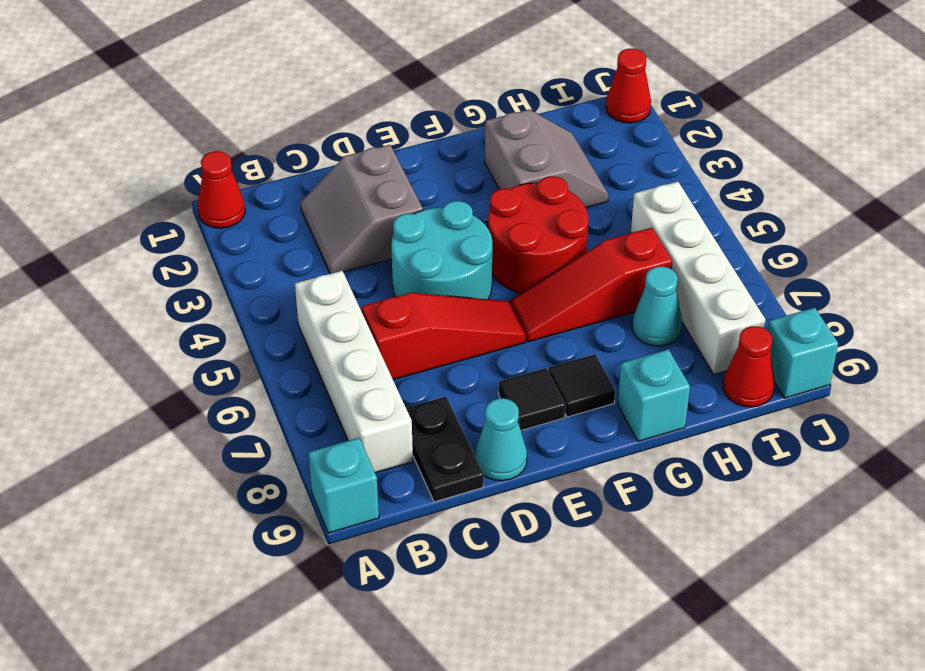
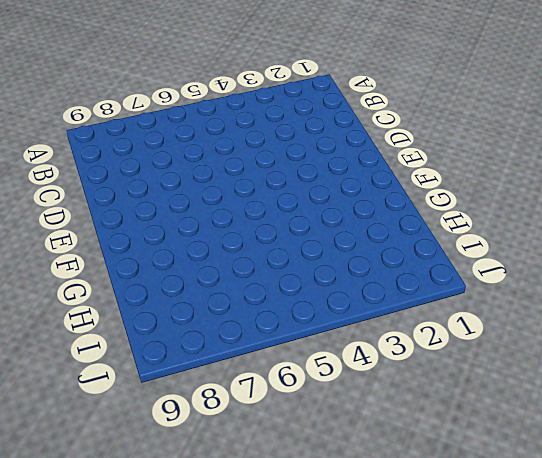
none -> red 1x1 cone [198,151,245,228]
none -> cyan 1x1 brick [308,438,379,533]
none -> white 1x4 brick [295,271,413,473]

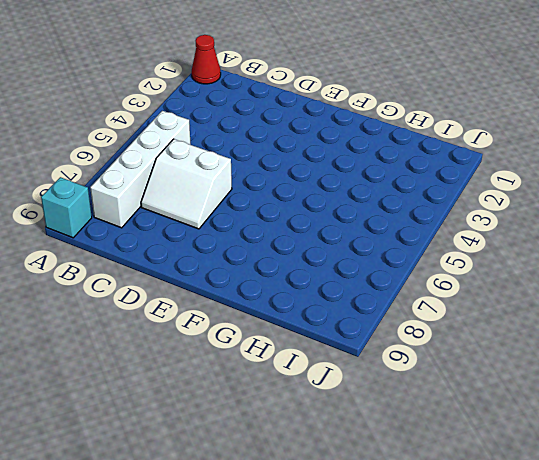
white 2x2 slope [141,139,232,229] -> red 1x3 slope [362,293,526,380]
none -> grey 2x2 slope [301,145,423,274]
none -> black 1x2 plate [406,397,484,502]
none -> cyan 2x2 round brick [391,201,492,299]

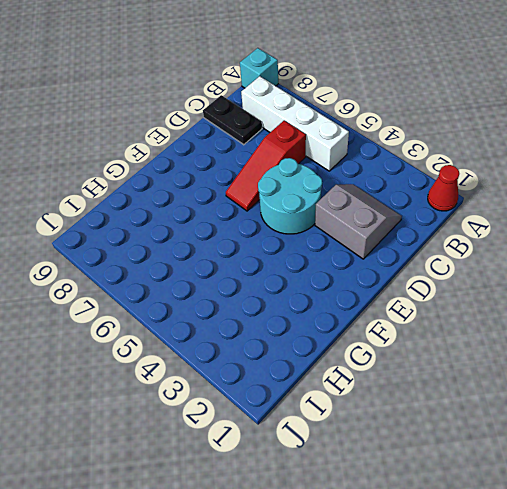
none -> cyan 1x1 cone [475,398,527,481]
none -> black 1x1 tile [499,368,565,430]
none -> red 2x2 round brick [488,176,588,293]

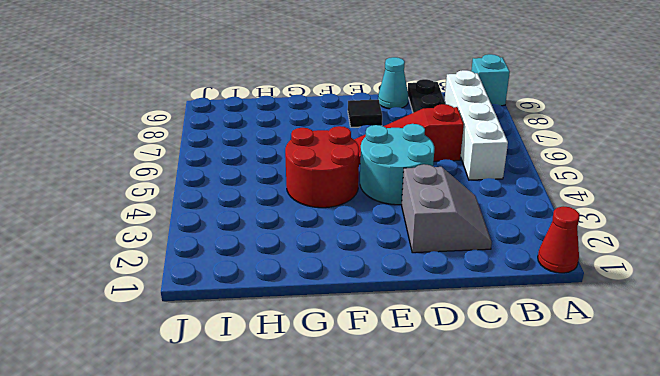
none -> red 1x3 slope [510,228,672,342]
none -> black 1x1 tile [548,354,615,417]
none -> grey 2x2 slope [485,109,608,207]

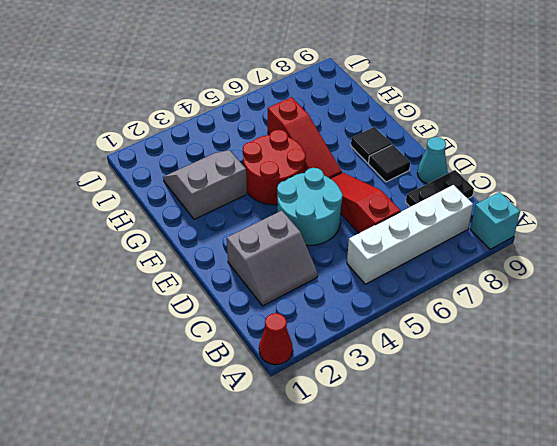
none -> cyan 1x1 brick [618,349,690,442]
none -> cyan 1x1 cone [632,267,682,346]
none -> white 1x4 brick [631,182,766,374]

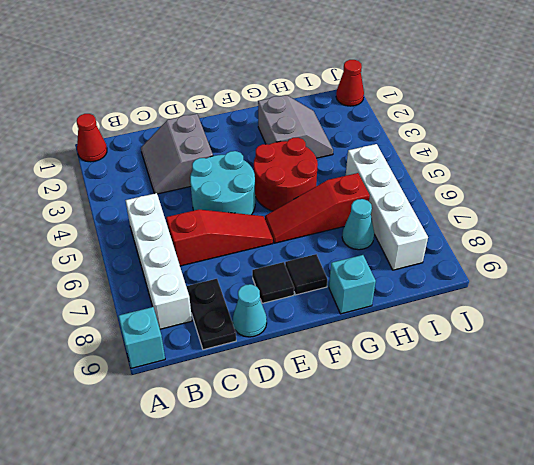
none -> red 1x1 cone [723,326,775,407]
none -> cyan 1x1 brick [768,308,838,398]

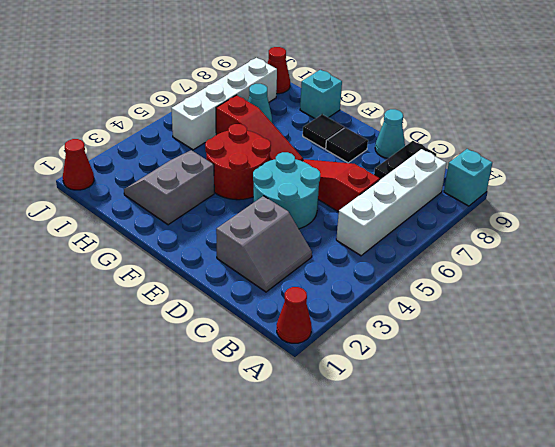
none -> cyan 1x1 brick [768,308,838,398]

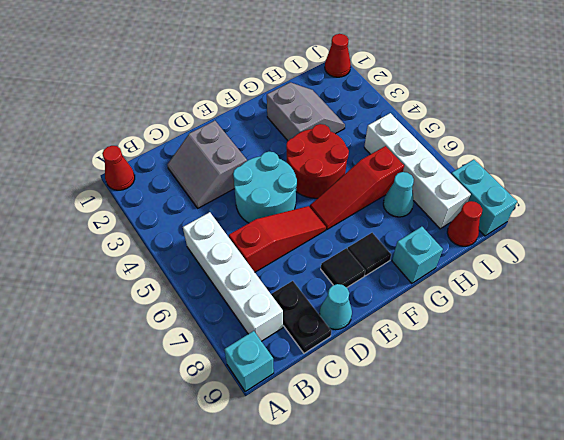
cyan 1x2 brick [451,159,517,236] -> cyan 1x1 brick [768,308,838,398]

